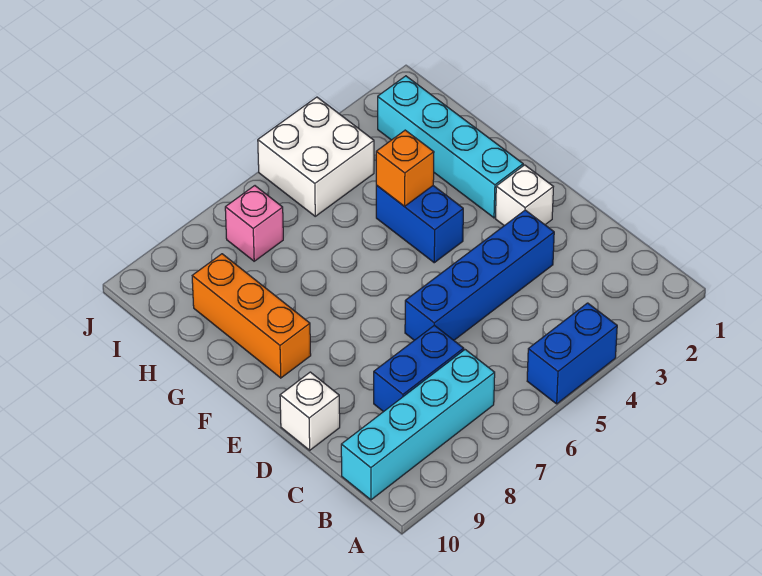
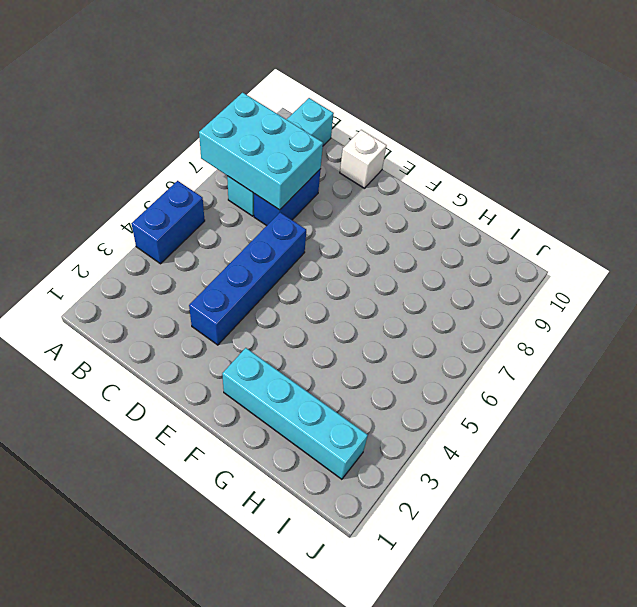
cyan 2x3 brick [199,93,323,210] -> none
none -> white 1x1 brick [495,165,553,226]
none -> blue 1x2 brick [376,185,463,263]
none -> orange 1x3 brick [192,254,311,378]

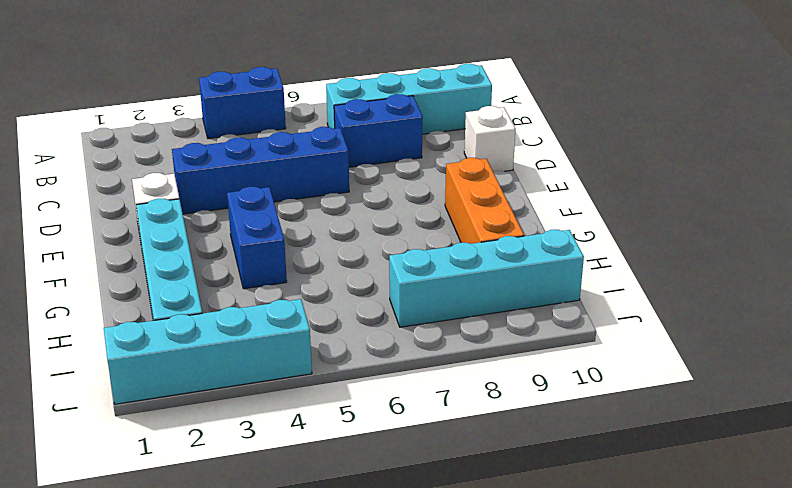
cyan 1x4 brick [389,230,584,327] -> pink 1x1 brick [225,186,283,261]
cyan 1x4 brick [104,299,312,404] -> white 2x2 brick [258,97,374,216]
none -> orange 1x1 brick [376,130,434,206]

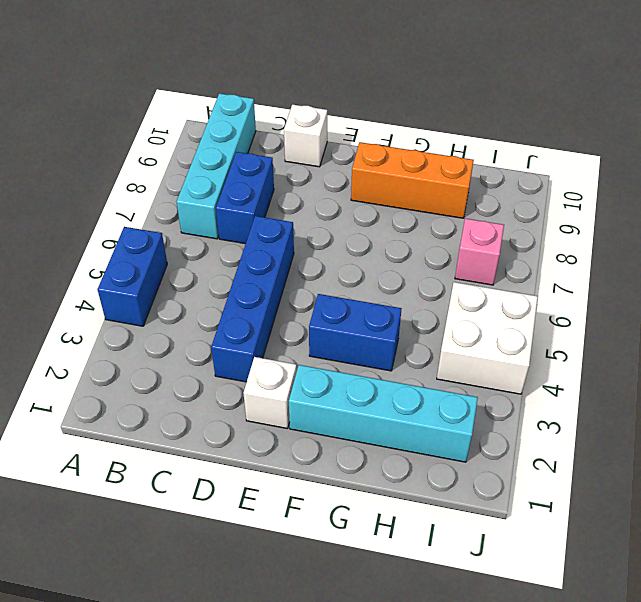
none -> orange 1x1 brick [376,130,434,206]

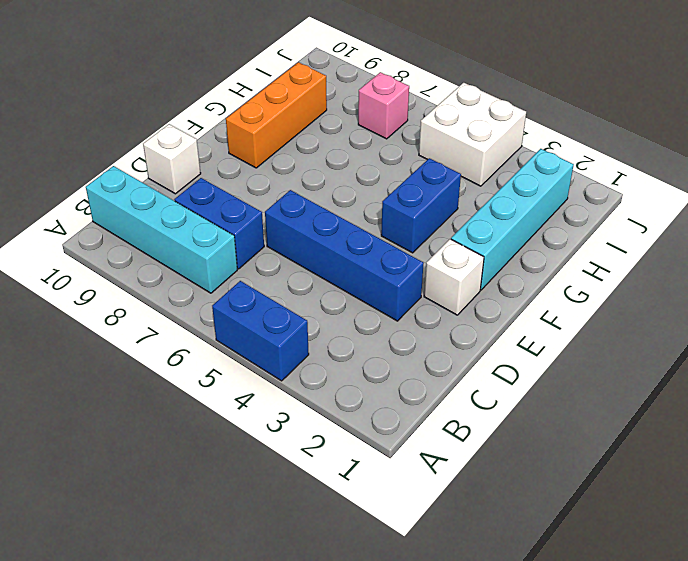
none -> orange 1x1 brick [376,130,434,206]

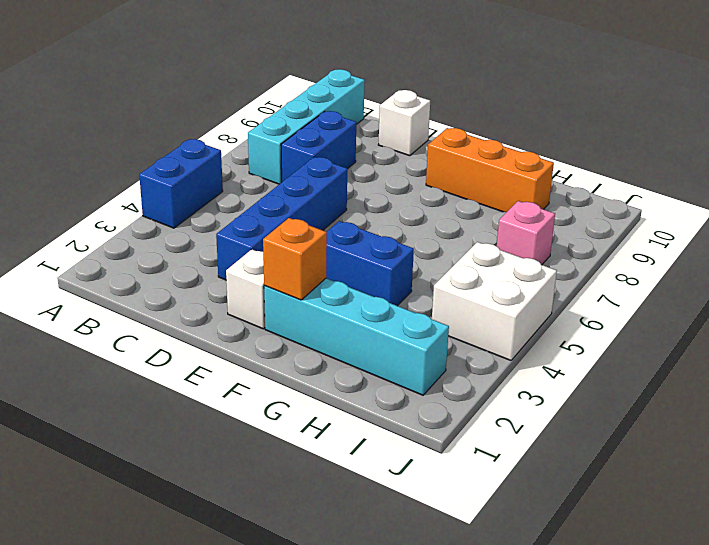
orange 1x1 brick [263,218,327,300] -> orange 1x1 brick moved to [376,130,434,206]

